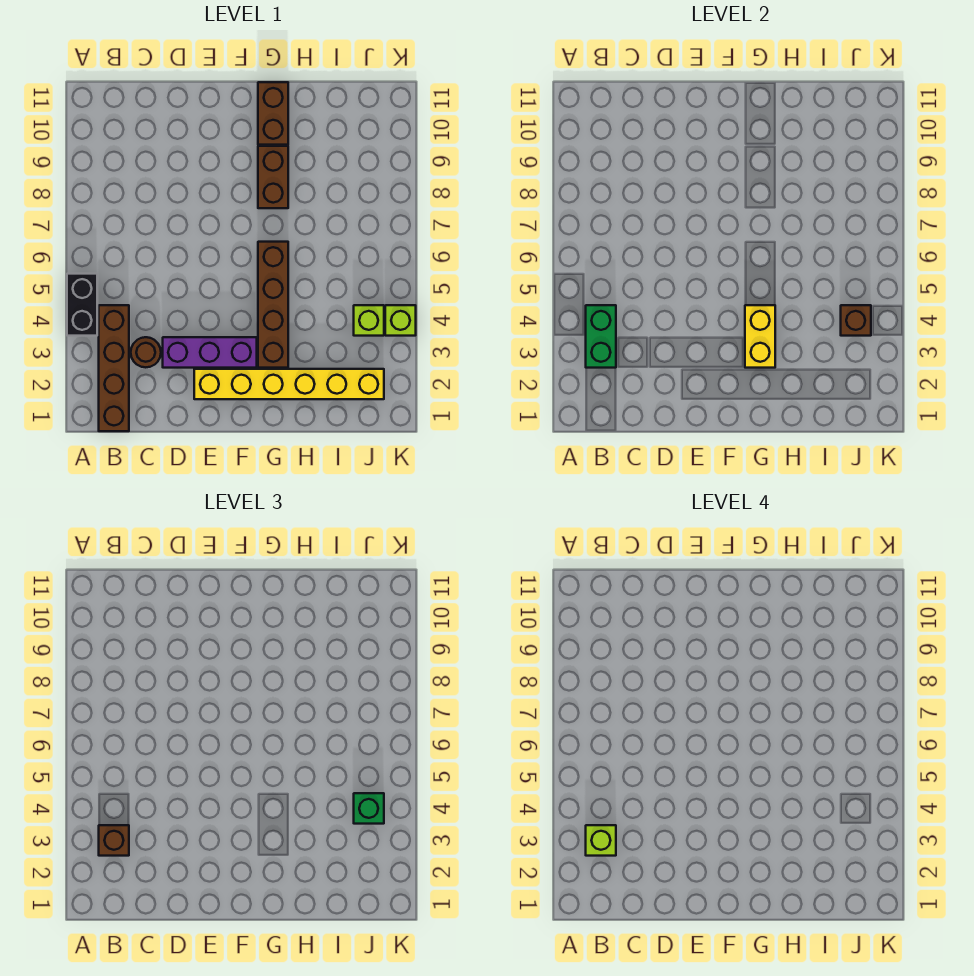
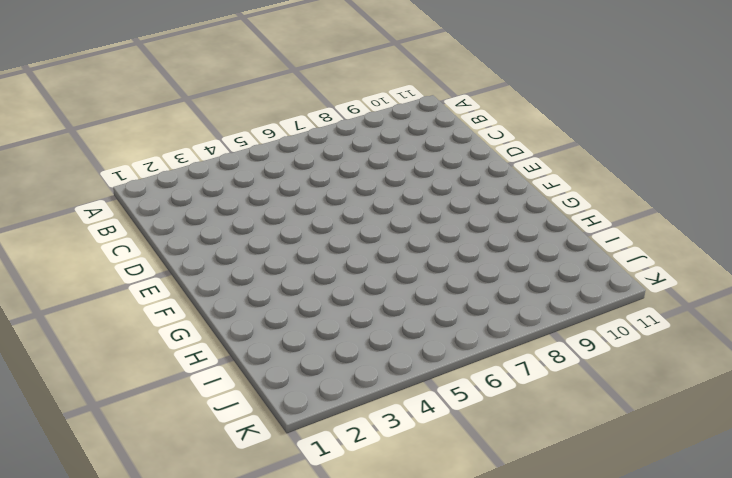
none -> black 1x2 brick [67,274,97,336]
none -> brown 1x4 brick [99,305,129,431]
none -> brown 1x1 round brick [131,337,161,367]

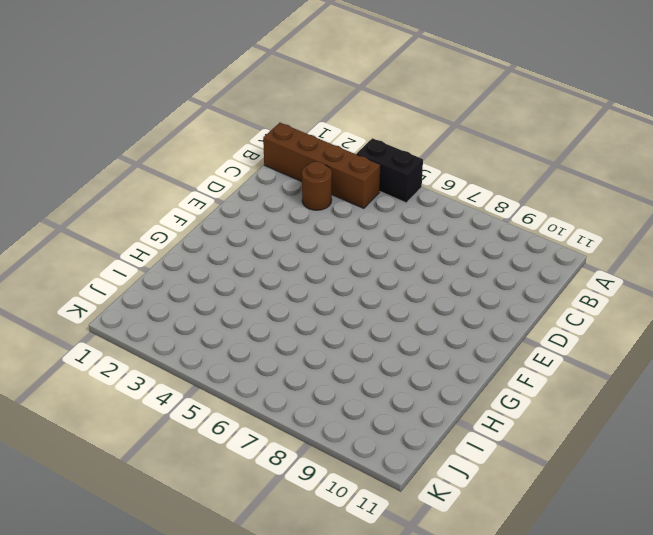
none -> purple 1x3 brick [163,337,257,368]
none -> yellow 1x6 brick [194,369,384,399]
none -> brown 1x4 brick [258,242,288,368]

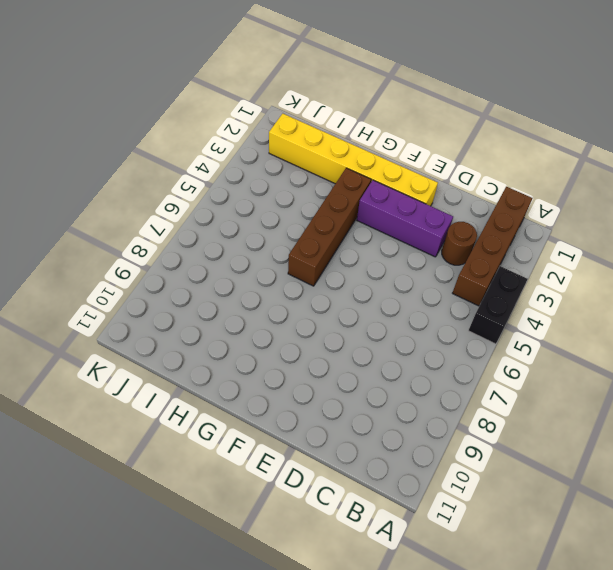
none -> brown 1x2 brick [258,146,288,208]
none -> brown 1x2 brick [258,82,288,145]
none -> lime 1x1 brick [354,305,384,336]

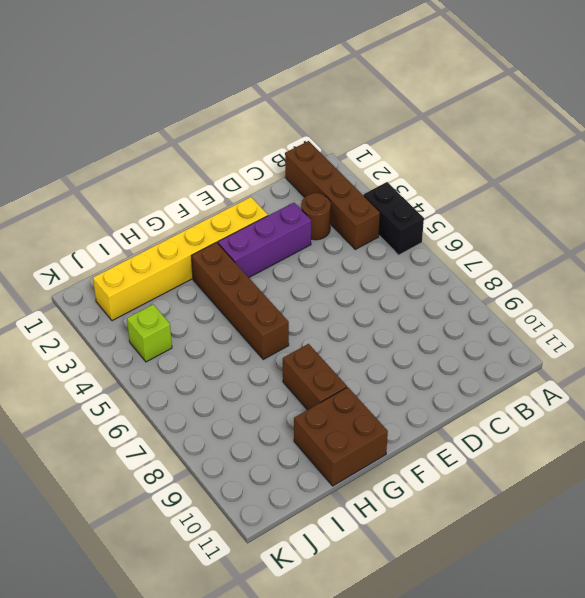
brown 2x2 brick [294,387,388,486] -> brown 1x2 brick [258,82,288,145]
none -> lime 1x1 brick [385,305,416,336]
none -> green 1x2 brick [586,305,616,368]
none -> yellow 1x2 brick [745,305,775,368]

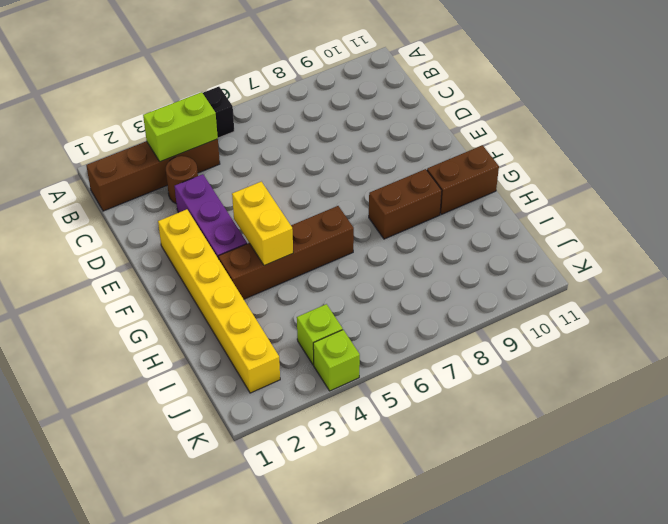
lime 1x2 brick [143,92,218,162] -> green 1x2 brick [586,305,616,368]
yellow 1x2 brick [232,182,293,266] -> yellow 1x2 brick turned to [745,305,775,368]
none -> brown 1x1 brick [841,305,871,336]
none -> brown 1x1 brick [99,825,129,856]
none -> green 1x1 brick [354,793,384,824]

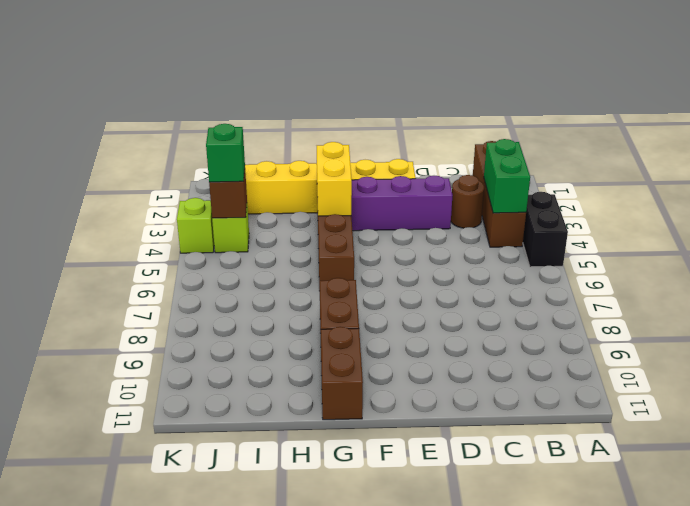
none -> brown 1x1 brick [99,825,129,856]
none -> lime 1x1 brick [586,825,616,856]

